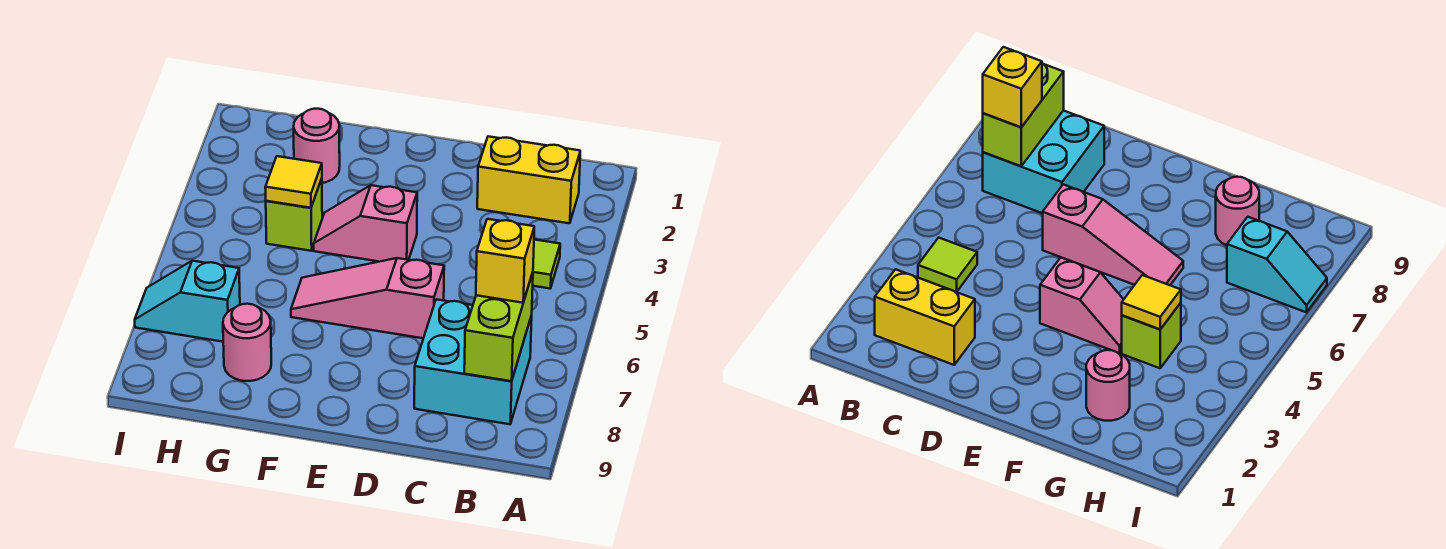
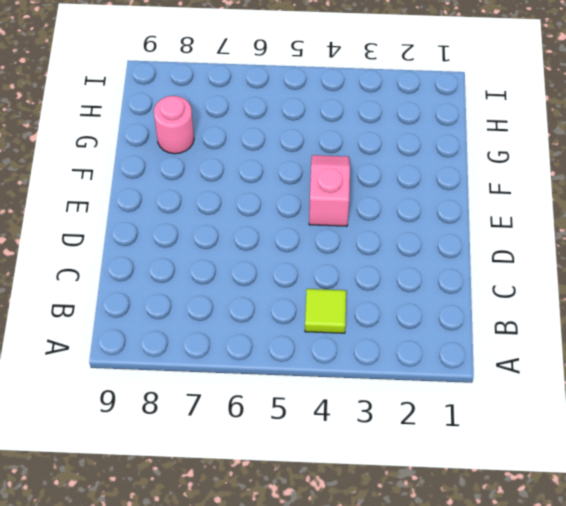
none -> yellow 1x2 brick [477,136,580,223]
none -> cyan 2x2 brick [414,299,532,424]
none -> pink 1x3 slope [291,258,444,338]

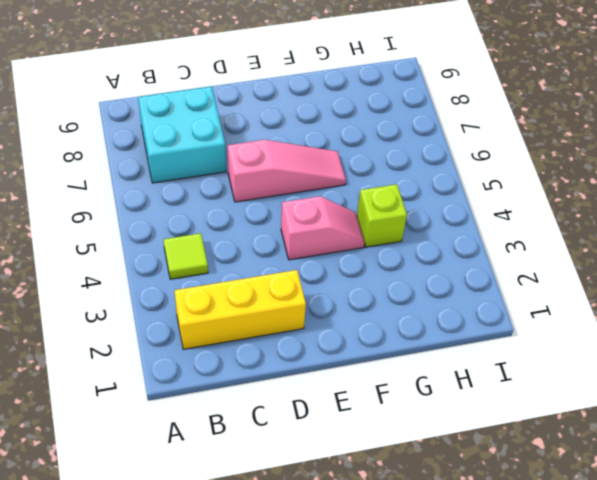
yellow 1x3 brick [175,270,306,349] -> yellow 1x2 brick [477,136,580,223]
none -> pink 1x1 round brick [294,109,340,183]
none -> pink 1x1 round brick [223,304,271,381]
none -> cyan 1x2 slope [135,261,240,342]

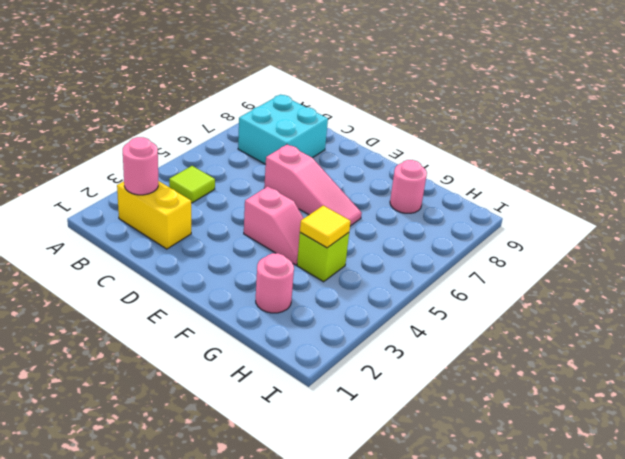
pink 1x1 round brick [123,137,158,195] -> none
none -> cyan 1x2 slope [135,261,240,342]
none -> lime 1x2 brick [464,272,533,381]
none -> yellow 1x1 brick [476,219,534,303]

